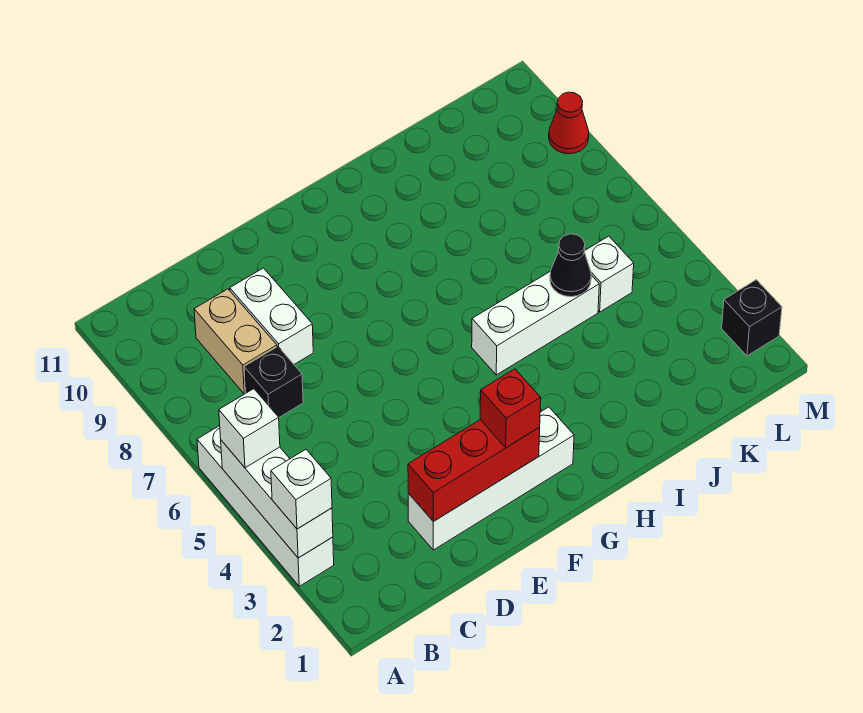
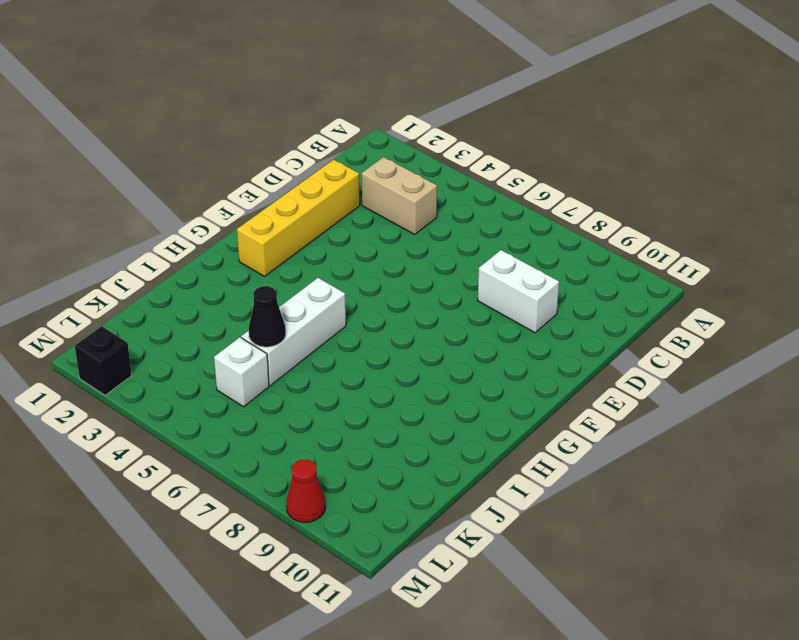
tan 1x2 brick [362,157,437,234] -> tan 1x2 brick moved to [194,289,277,394]
yellow 1x4 brick [237,160,360,276] -> white 1x4 brick [408,407,574,550]
none -> white 1x4 brick [197,426,334,586]
none -> black 1x1 brick [244,347,303,417]
none -> white 1x3 brick [221,440,333,558]

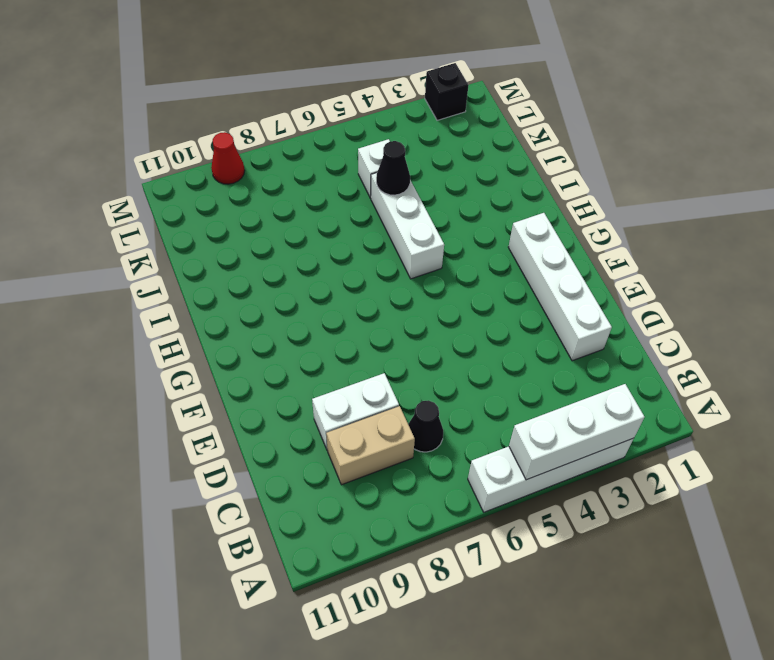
black 1x1 cone [408,400,443,452] -> black 1x1 brick [244,347,303,417]
none -> red 1x3 brick [408,420,540,521]
none -> white 1x1 brick [271,450,332,529]
none -> white 1x1 brick [219,389,280,468]

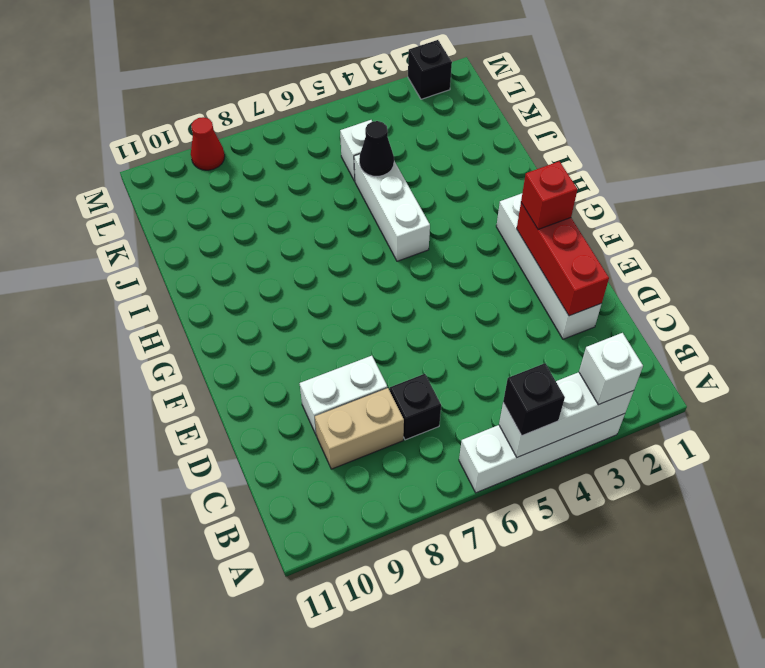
black 1x1 brick [503,363,565,436] -> white 1x1 brick [219,389,280,468]

